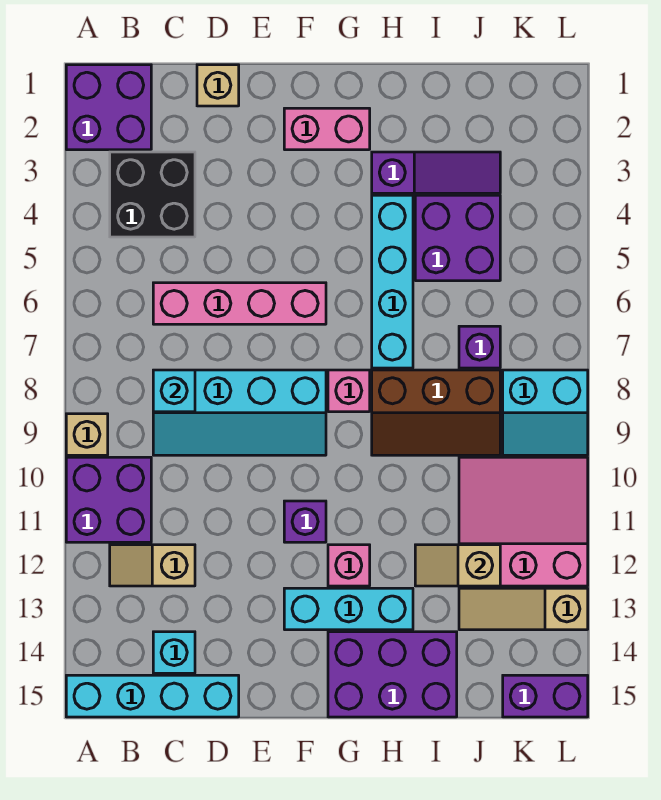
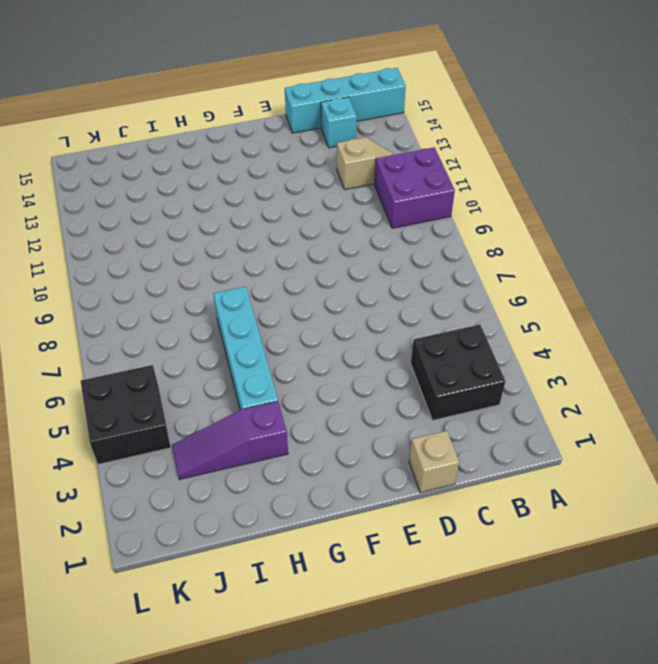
black 2x2 brick [81,365,171,464] -> none
none -> purple 2x2 brick [66,65,151,150]
none -> tan 1x1 brick [66,414,108,455]
none -> pink 1x4 brick [153,283,326,324]

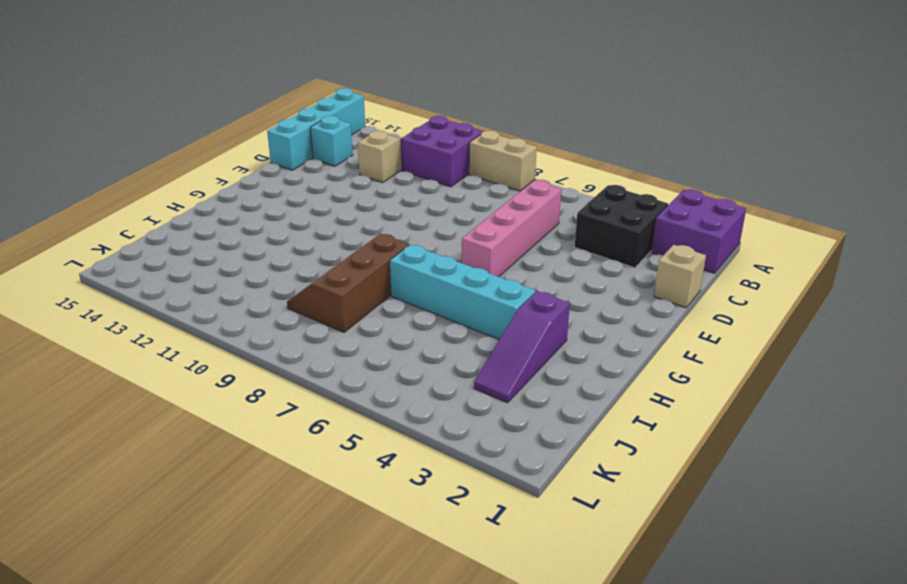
tan 1x2 brick [469,131,537,191] -> tan 1x1 brick [66,414,108,455]
none -> cyan 2x4 slope [153,370,326,455]
none -> pink 1x2 brick [284,108,370,150]
none -> purple 1x1 brick [284,501,326,542]

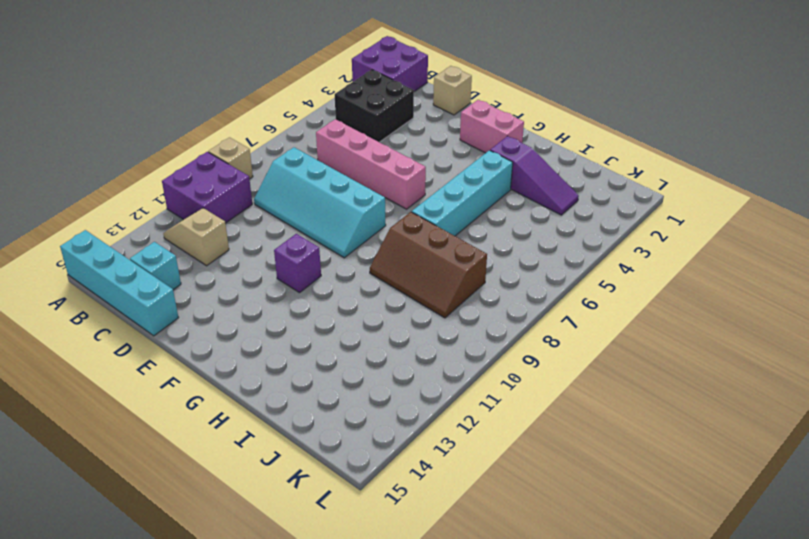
none -> cyan 1x3 brick [284,588,413,630]
none -> pink 1x1 brick [328,370,370,412]
none -> pink 1x1 brick [328,545,370,586]

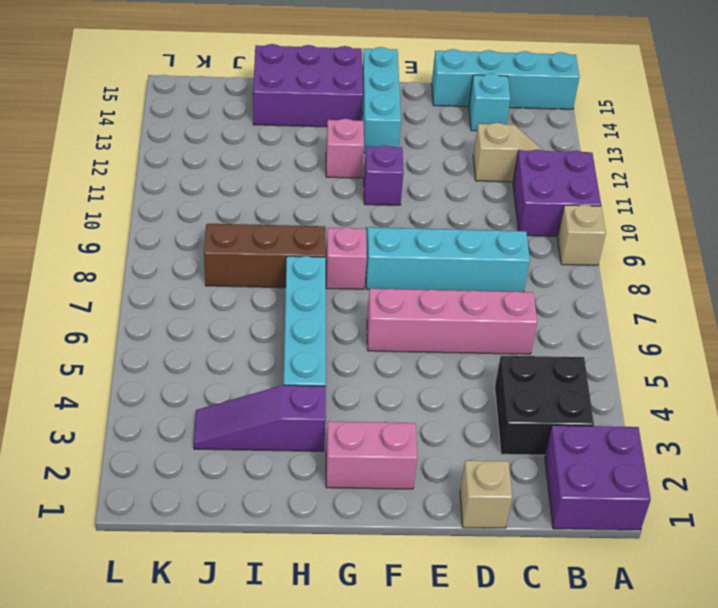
cyan 1x3 brick [362,47,401,153] -> cyan 1x3 brick turned to [284,588,413,630]
none -> purple 2x2 brick [415,195,500,281]
none -> purple 1x1 brick [459,326,500,368]
none -> pink 3x3 slope [459,457,588,586]

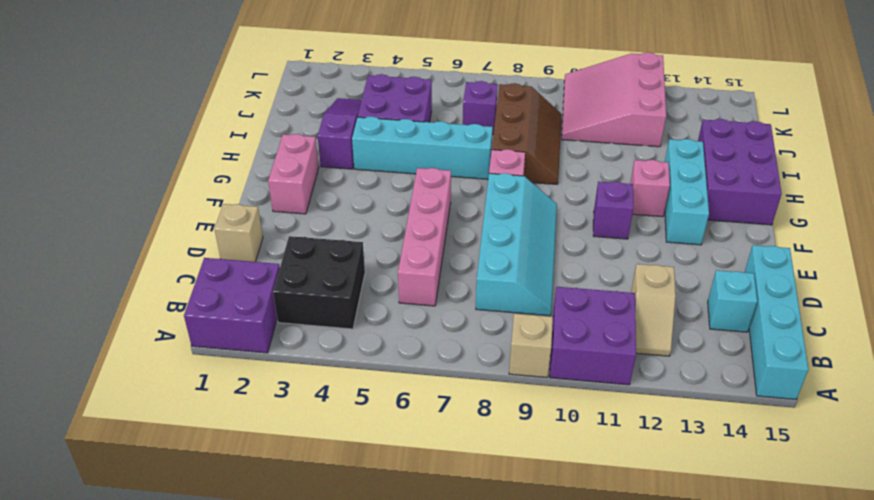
none -> tan 1x3 slope [459,588,588,630]
none -> cyan 2x2 slope [503,370,588,455]
none -> purple 1x2 brick [503,675,588,717]

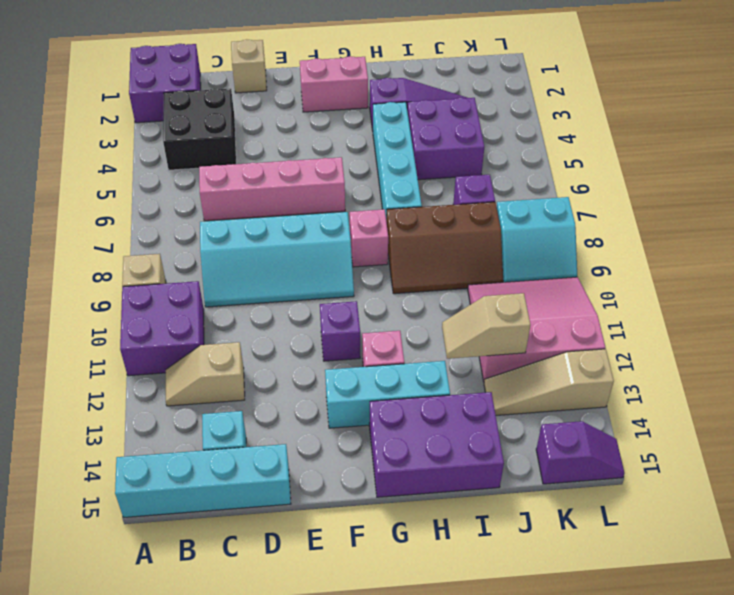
purple 1x2 slope [536,421,625,484] -> purple 1x2 brick [503,675,588,717]
none -> cyan 1x1 brick [153,370,195,412]

